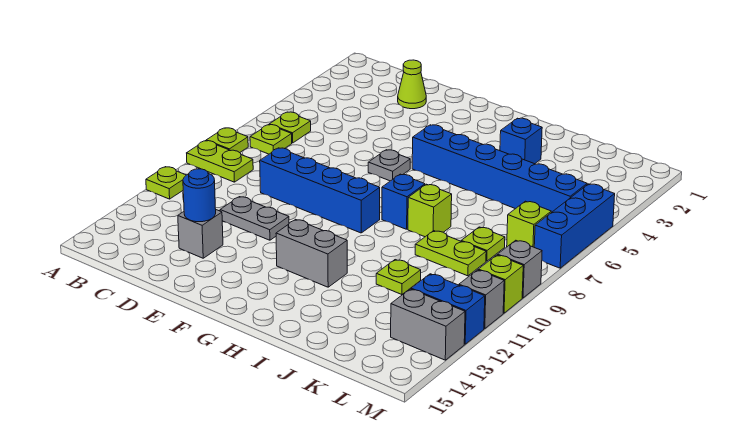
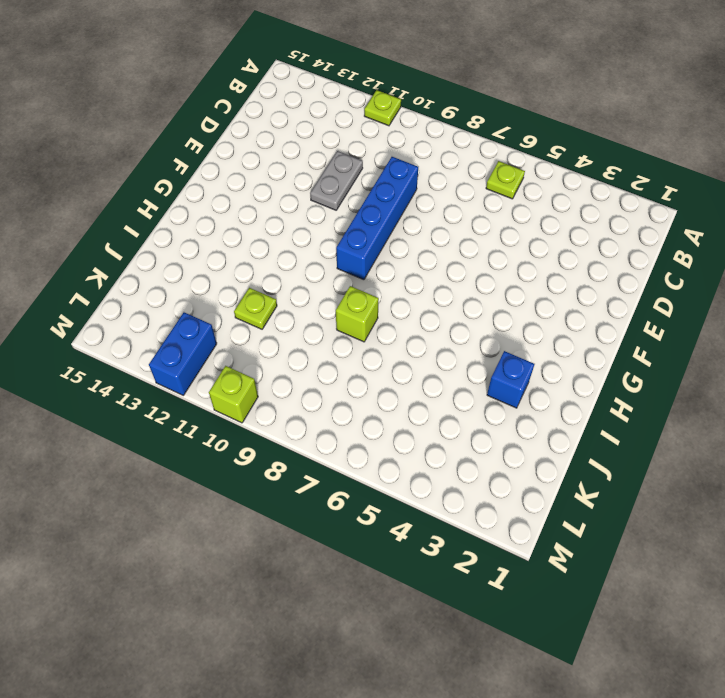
none -> lime 1x1 plate [206,128,248,153]
none -> lime 1x2 plate [187,141,253,182]
none -> lime 1x1 plate [250,125,292,154]

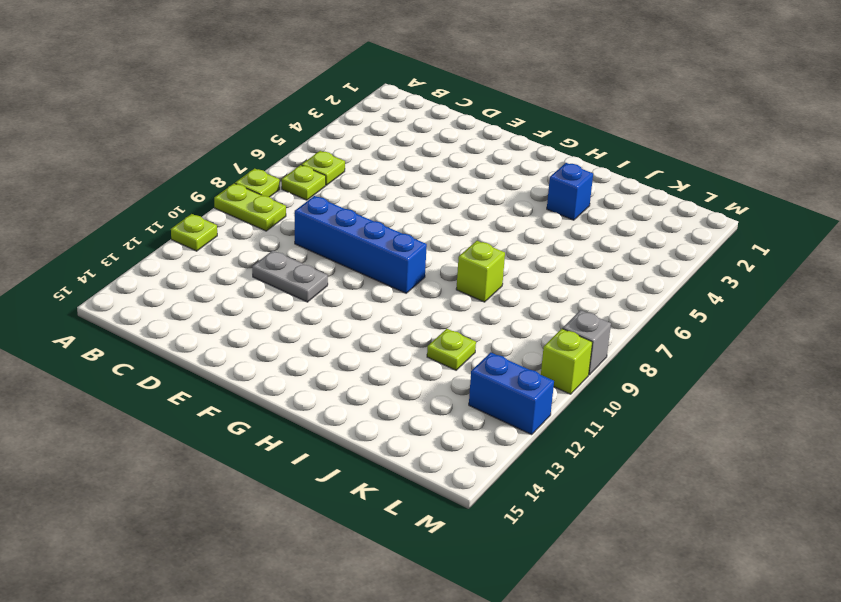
none -> lime 1x1 cone [398,60,426,109]
none -> grey 1x1 brick [178,210,223,258]
none -> grey 1x1 plate [368,150,410,181]

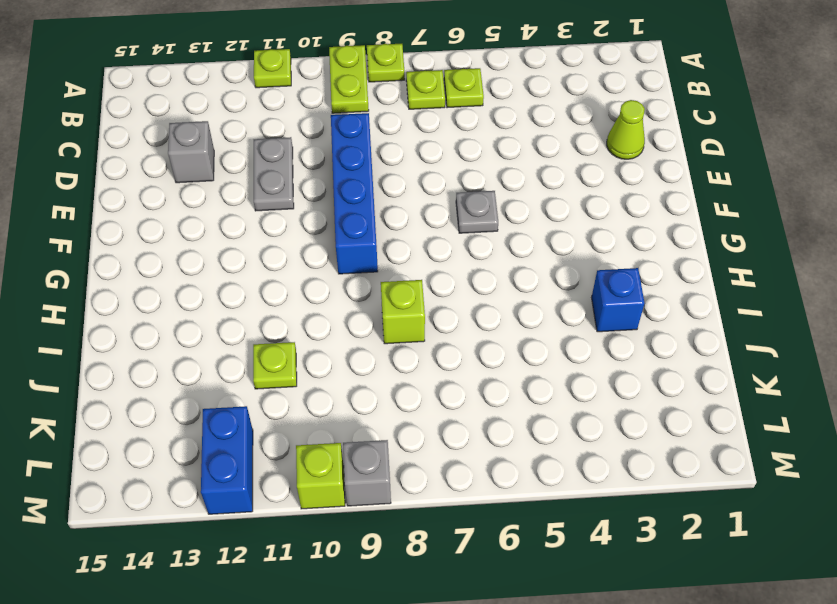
none -> blue 1x6 brick [412,125,587,212]
none -> grey 1x2 brick [276,219,347,287]
none -> blue 1x1 brick [382,174,425,229]

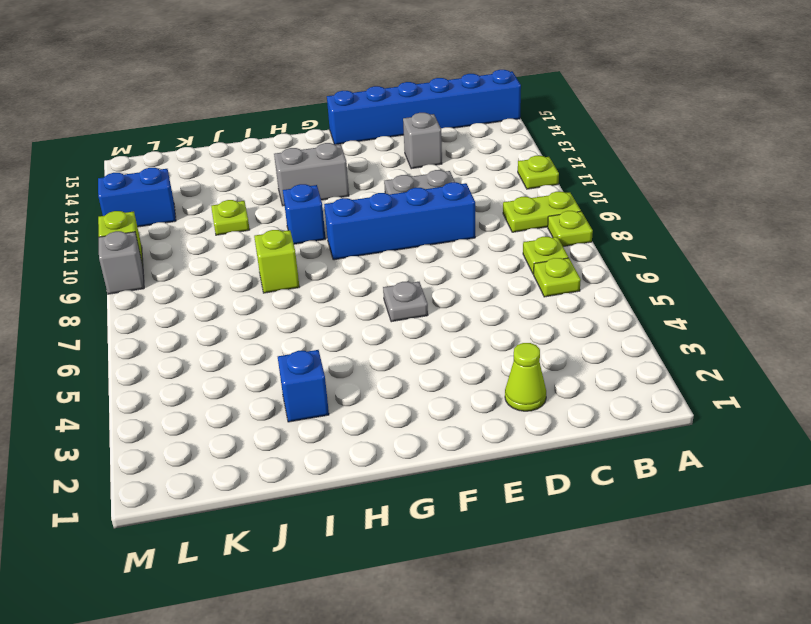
blue 1x6 brick [327,70,521,145] -> blue 1x6 brick moved to [412,125,587,212]
blue 1x1 brick [283,184,326,244] -> blue 1x1 brick moved to [382,174,425,229]
none -> lime 1x2 plate [415,231,486,276]
none -> lime 1x1 plate [461,227,505,261]
none -> lime 1x1 brick [507,201,551,247]

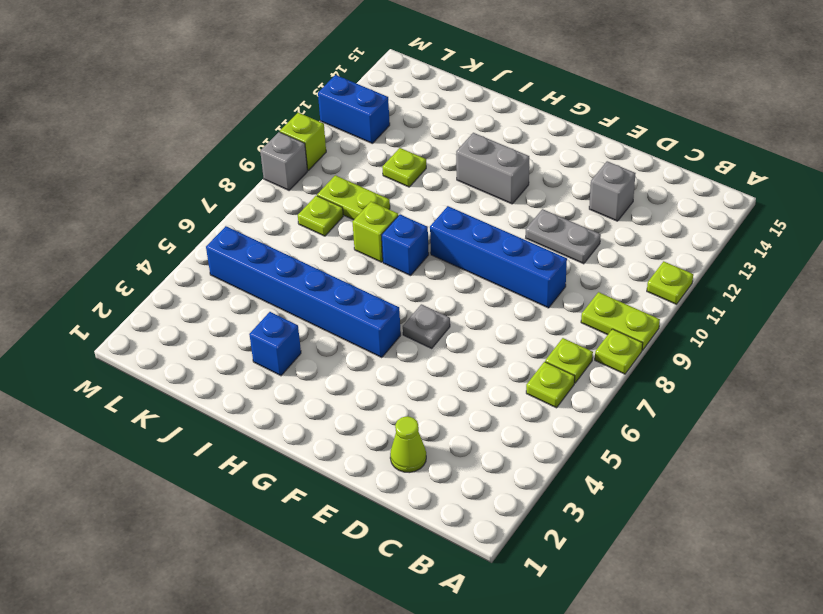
none -> lime 1x1 brick [507,201,551,247]
none -> grey 1x2 brick [391,289,465,360]
none -> blue 1x3 brick [534,184,615,268]

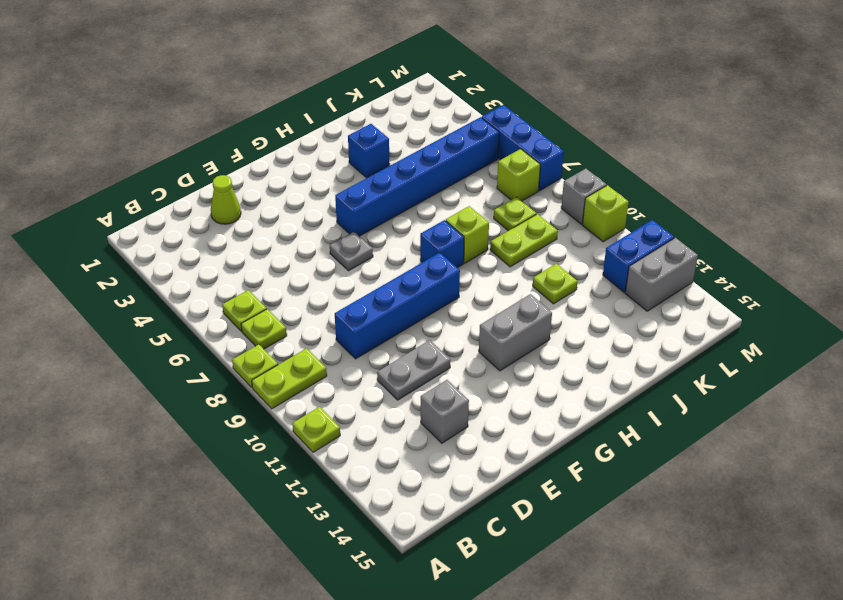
none -> grey 1x1 brick [459,270,504,329]
none -> blue 1x1 round brick [183,169,216,222]

